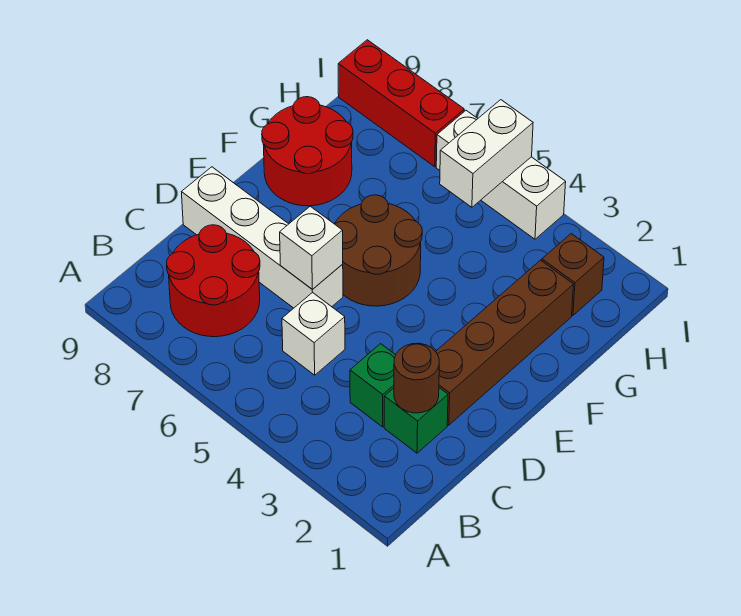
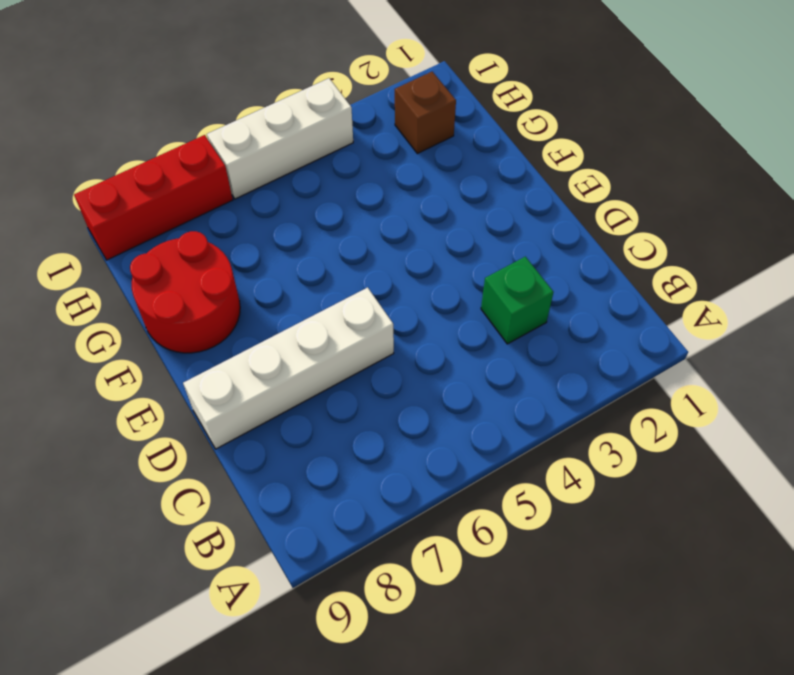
none -> red 2x2 round brick [167,225,260,337]
none -> green 1x1 brick [384,388,448,453]
none -> white 1x1 brick [282,292,345,375]

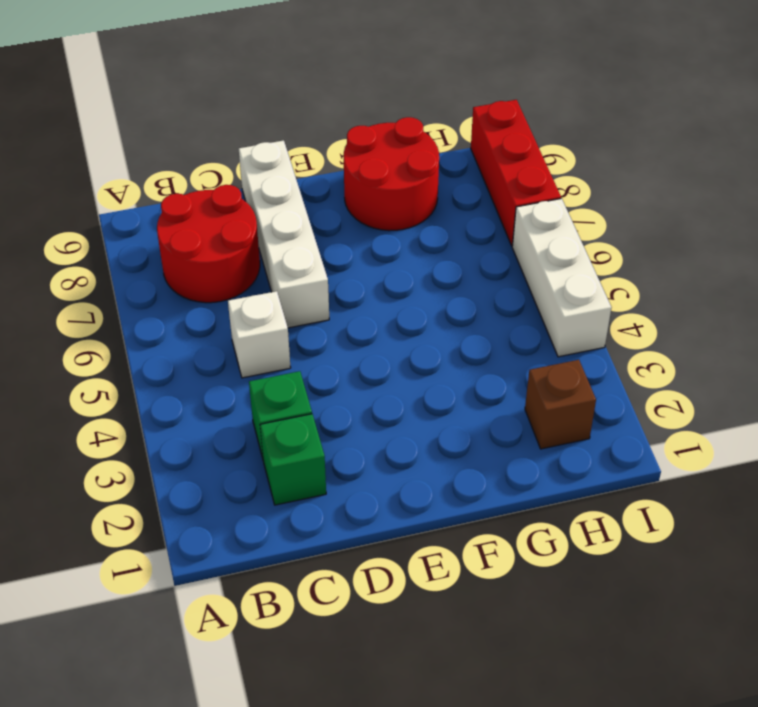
none -> brown 1x4 brick [436,260,573,425]
none -> brown 2x2 round brick [335,195,422,306]
none -> brown 1x1 round brick [394,343,439,413]

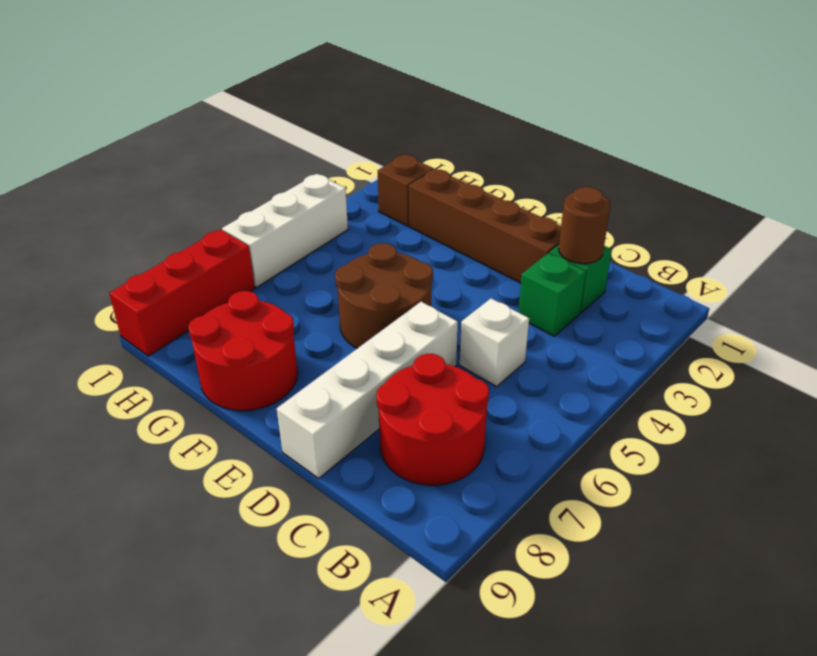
none -> white 1x1 brick [280,206,343,289]
none -> white 1x2 brick [440,100,533,207]

